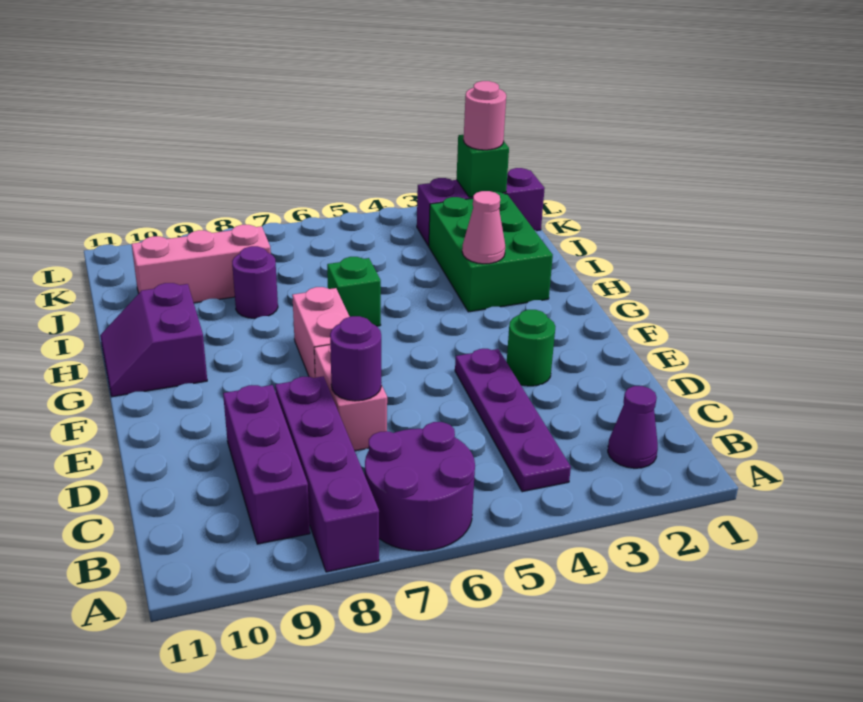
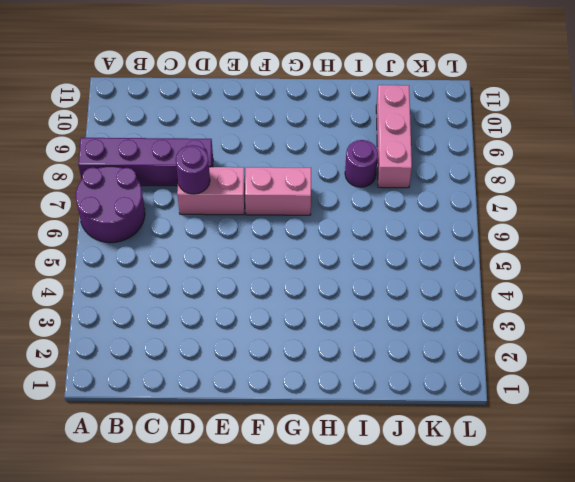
none -> purple 1x1 cone [608,386,658,468]
none -> purple 1x4 plate [455,349,571,492]
none -> purple 1x3 brick [223,385,310,544]

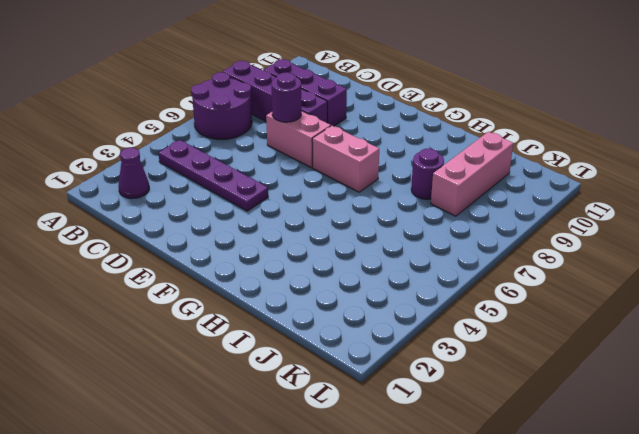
none -> green 1x1 round brick [507,310,556,386]
none -> purple 2x2 slope [100,283,207,397]
none -> green 2x3 brick [429,192,553,312]

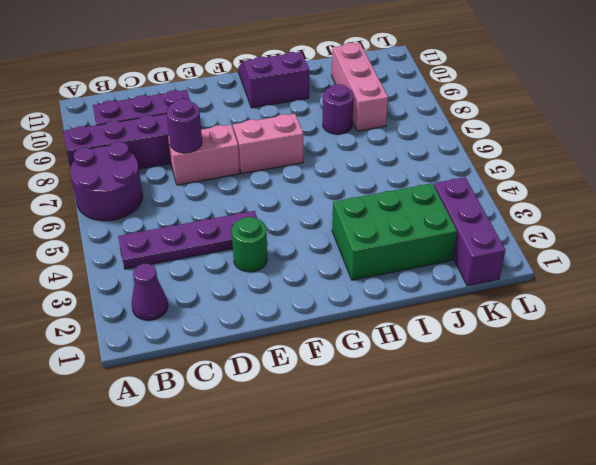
none -> green 1x1 brick [327,257,381,326]
none -> pink 1x1 cone [462,191,505,264]
none -> green 1x1 brick [456,135,509,197]

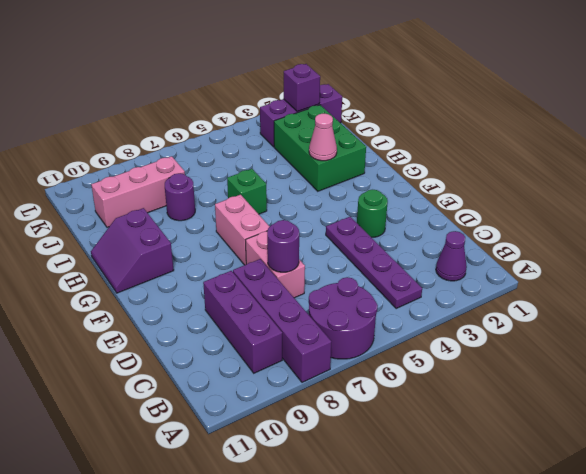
purple 1x1 brick [284,64,320,111] -> green 1x1 brick [456,135,509,197]
none -> pink 1x1 round brick [464,81,506,150]

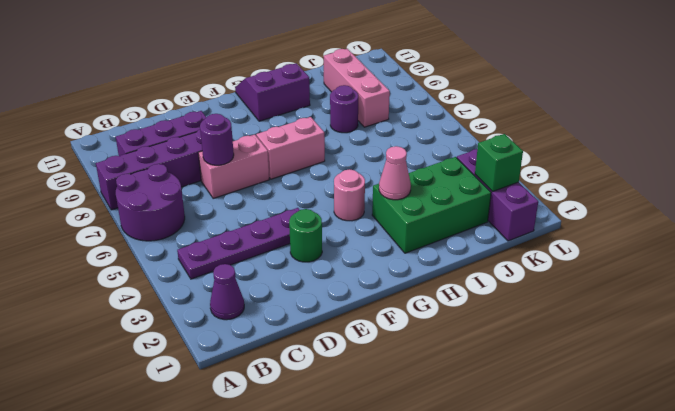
pink 1x1 round brick [334,169,365,221] -> pink 1x1 round brick moved to [464,81,506,150]
none -> green 1x1 brick [327,257,381,326]

